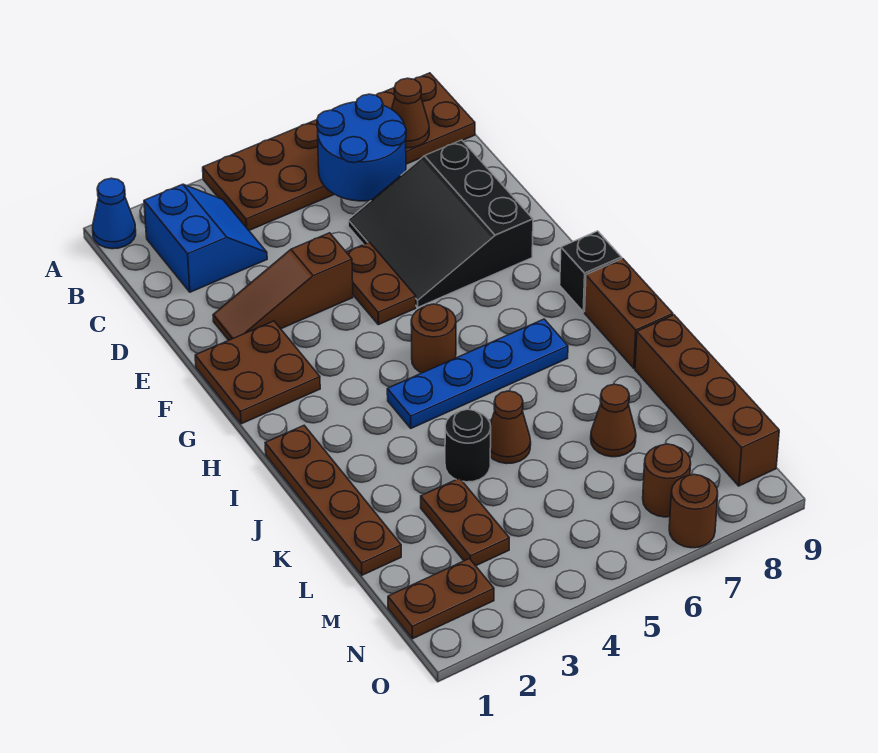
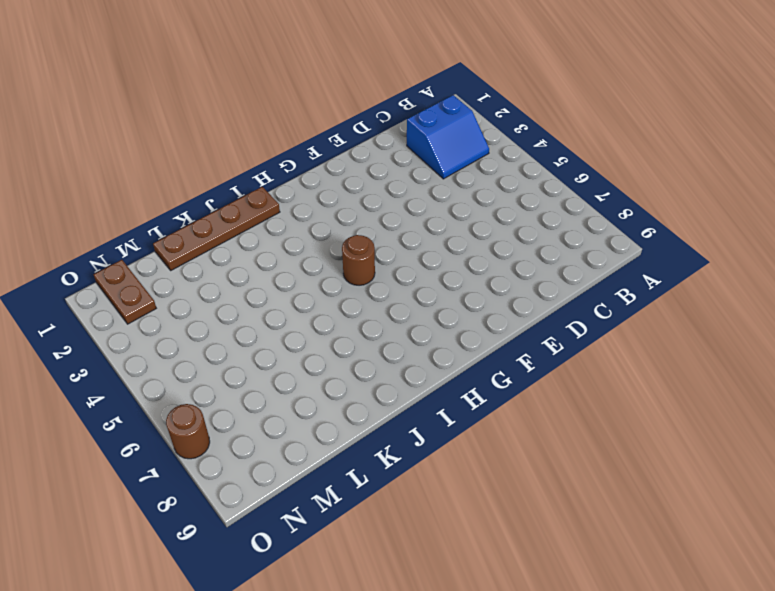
none -> blue 1x1 cone [93,178,136,249]
none -> brown 2x6 plate [203,73,475,230]
none -> black 3x3 slope [348,140,533,307]

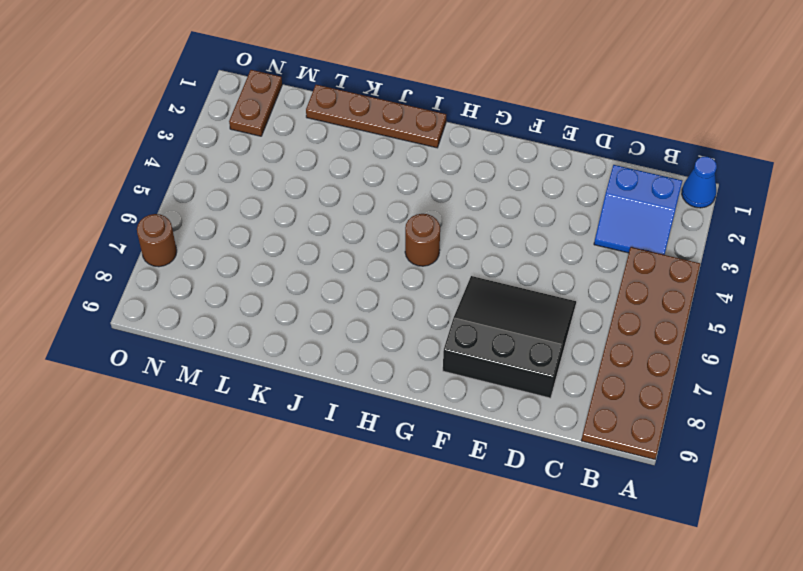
none -> brown 1x3 slope [213,233,353,340]
none -> brown 1x2 plate [346,242,416,325]
none -> brown 2x2 plate [195,321,320,424]

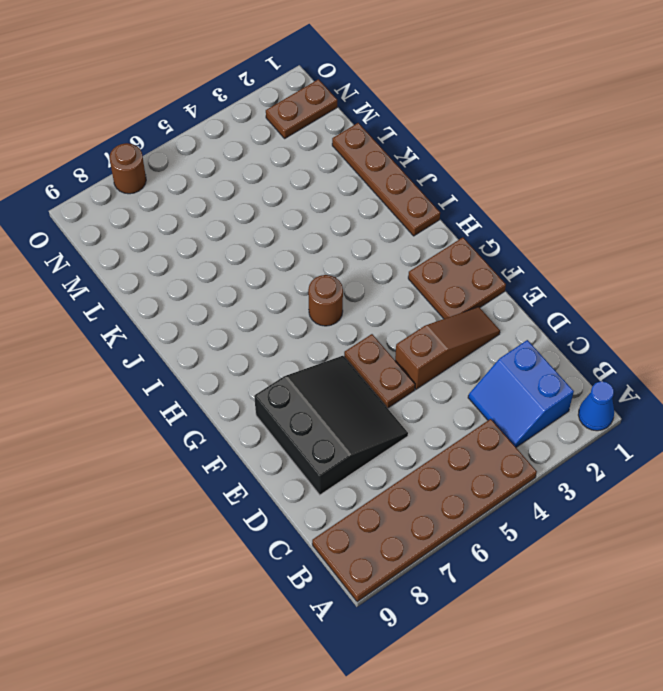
none -> black 1x1 brick [560,231,622,312]
none -> blue 1x4 plate [387,319,568,428]
none -> brown 1x2 brick [585,259,673,368]

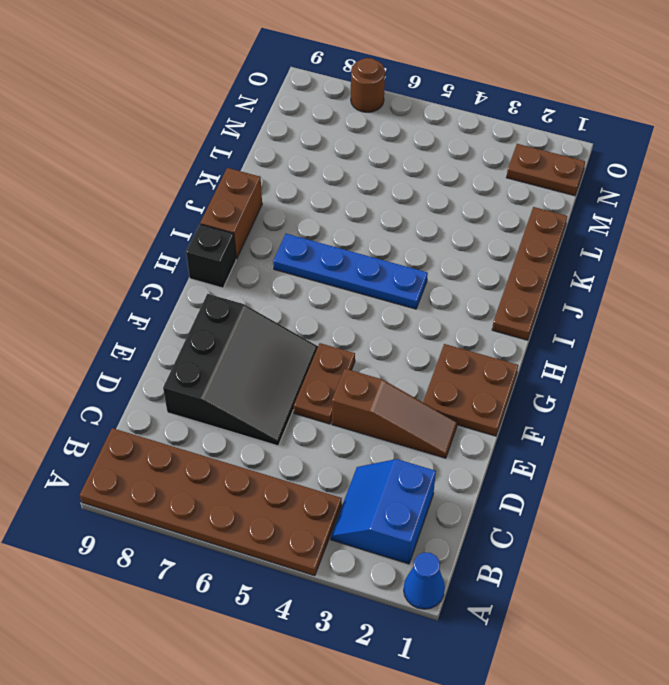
none -> brown 1x1 round brick [411,304,456,373]
none -> black 1x1 round brick [445,409,491,482]
none -> brown 1x1 cone [490,391,531,464]

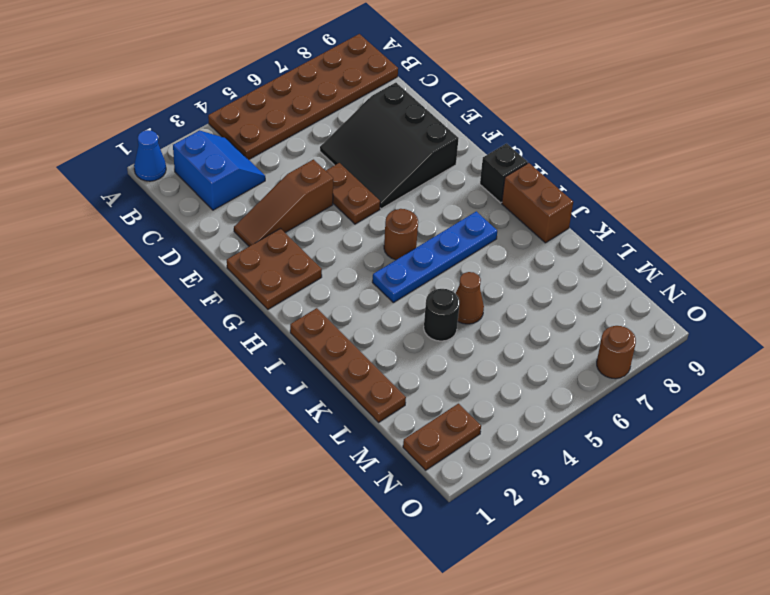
none -> brown 1x4 brick [635,315,779,486]
none -> brown 1x2 plate [421,478,509,566]
none -> brown 1x1 cone [591,384,636,457]

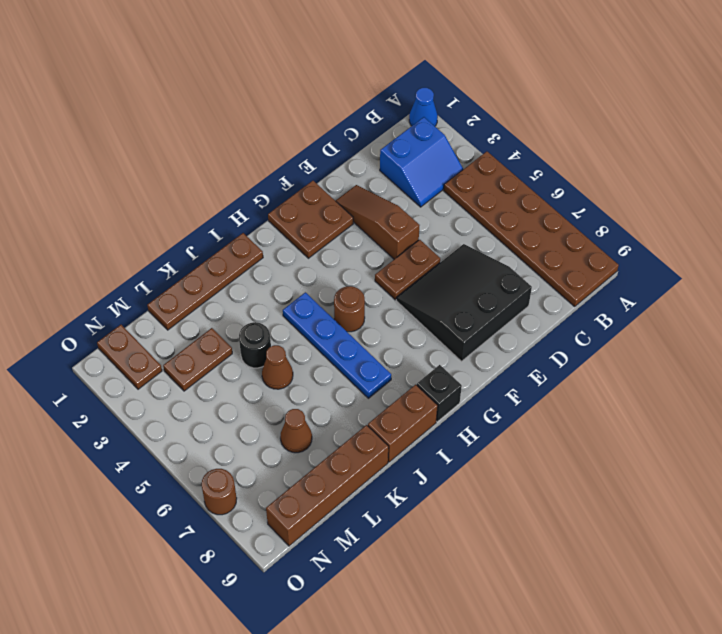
none -> brown 1x1 round brick [643,444,691,517]
none -> blue 2x2 round brick [317,94,406,201]
none -> brown 1x1 cone [392,78,429,148]

